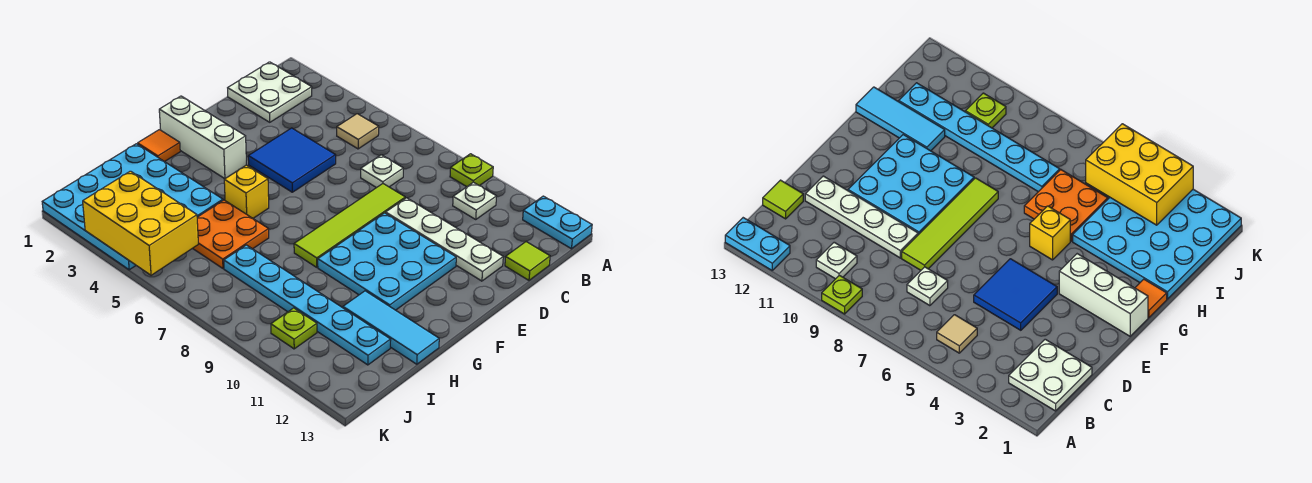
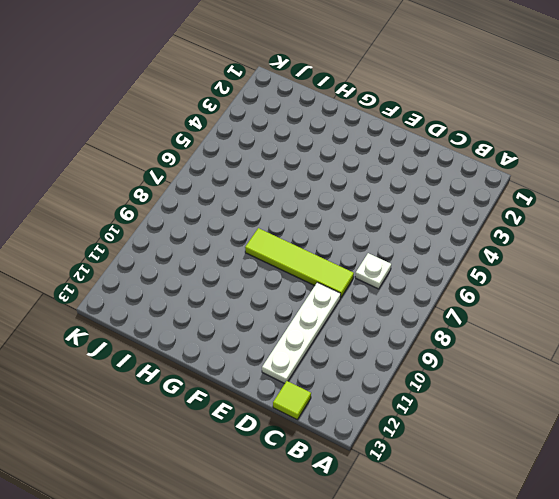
none -> lime 1x1 plate [450,154,493,187]
none -> cyan 1x2 plate [523,196,592,249]
none -> white 2x2 plate [228,62,312,122]

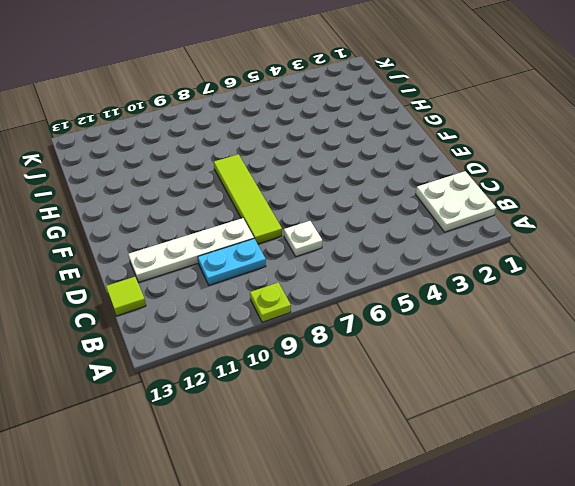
cyan 1x2 plate [198,239,266,285] -> cyan 1x2 plate moved to [523,196,592,249]
none -> tan 1x1 tile [337,114,379,149]
none -> white 1x1 plate [453,182,497,219]
none -> blue 2x2 tile [248,128,336,192]

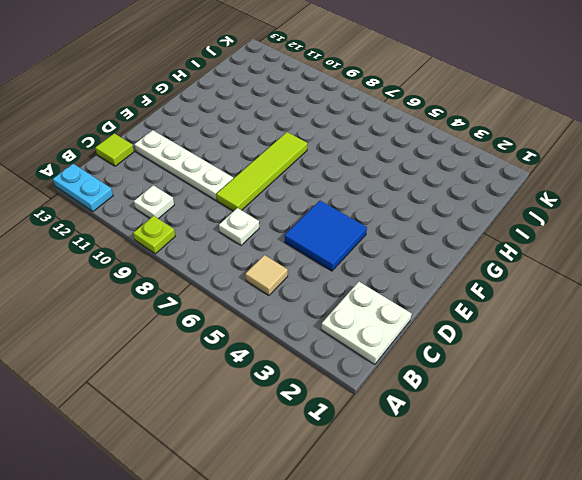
none -> cyan 3x3 plate [318,213,456,310]
none -> white 1x3 brick [159,96,246,179]
none -> orange 1x1 tile [138,130,180,162]

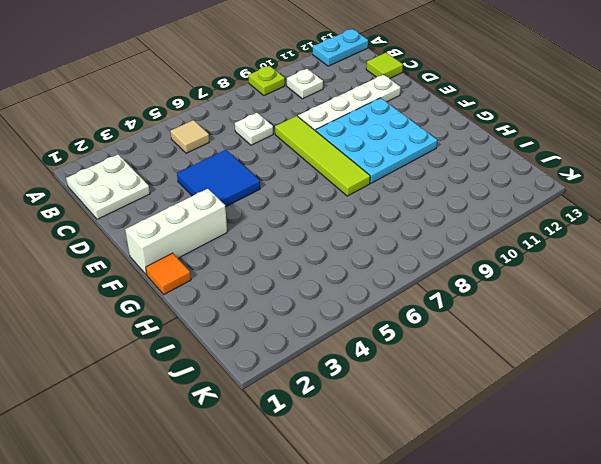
none -> yellow 1x1 brick [224,165,269,218]
none -> cyan 4x4 plate [42,144,223,270]
none -> orange 2x2 plate [193,200,269,268]

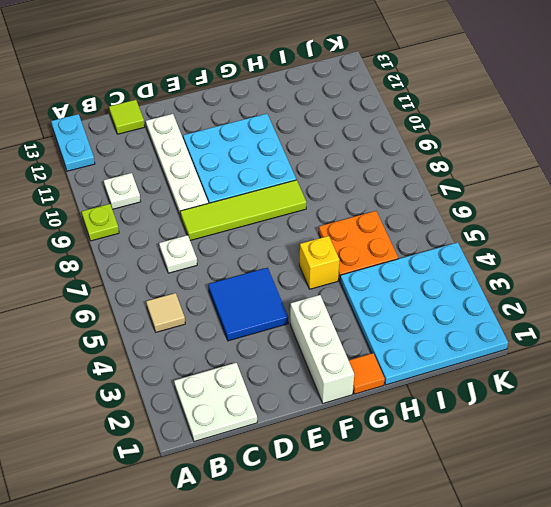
none -> cyan 1x3 tile [343,291,439,364]
none -> cyan 1x6 plate [224,245,391,365]
none -> lime 1x1 plate [271,308,317,349]

